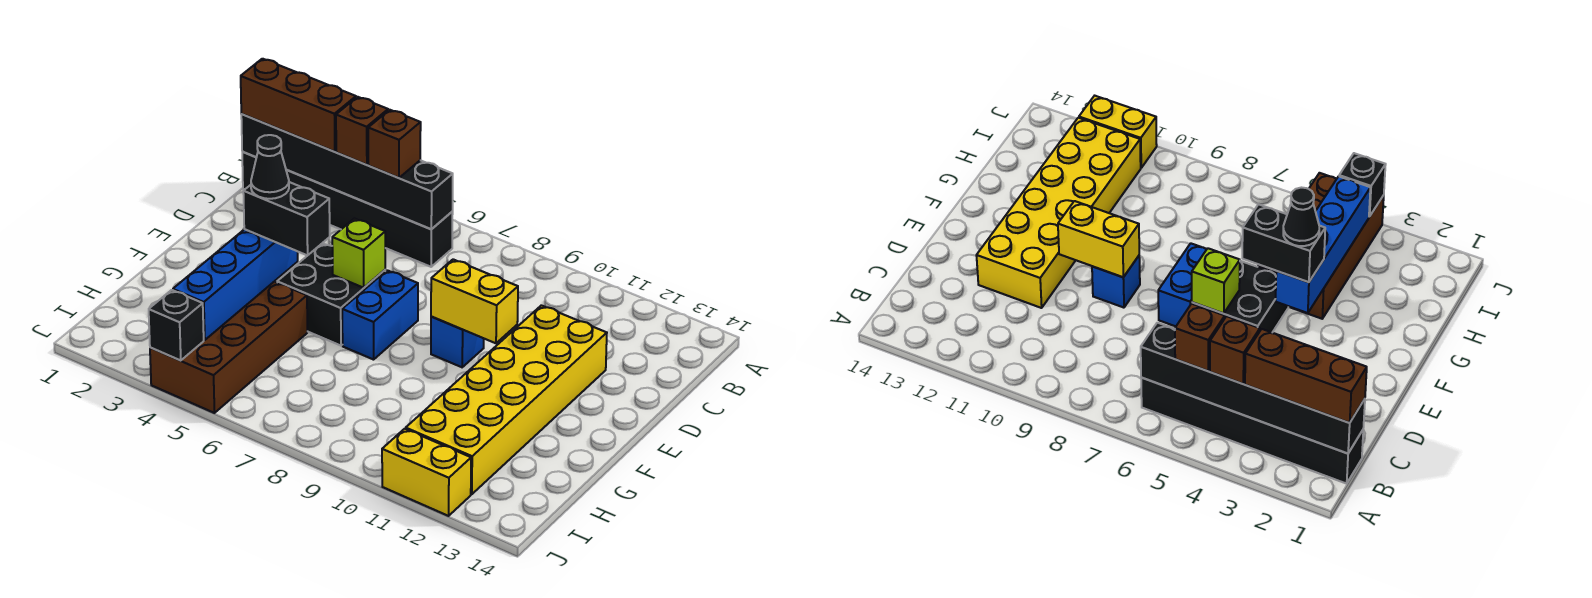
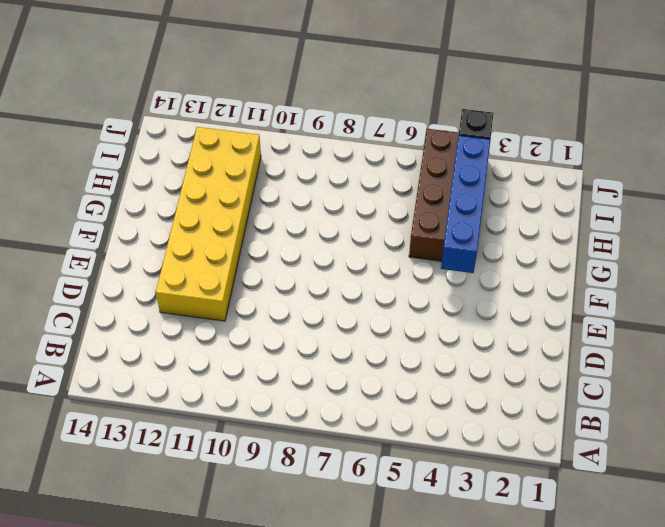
none -> black 1x6 brick [242,152,453,267]
none -> black 2x2 brick [277,243,385,346]
none -> blue 1x2 brick [342,270,418,360]

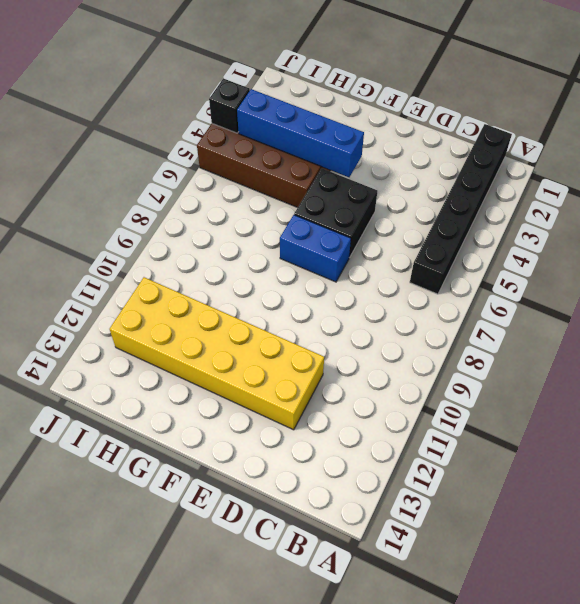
none -> blue 1x1 brick [431,317,484,367]
none -> yellow 1x2 brick [382,429,471,516]
none -> black 1x6 brick [241,114,453,229]

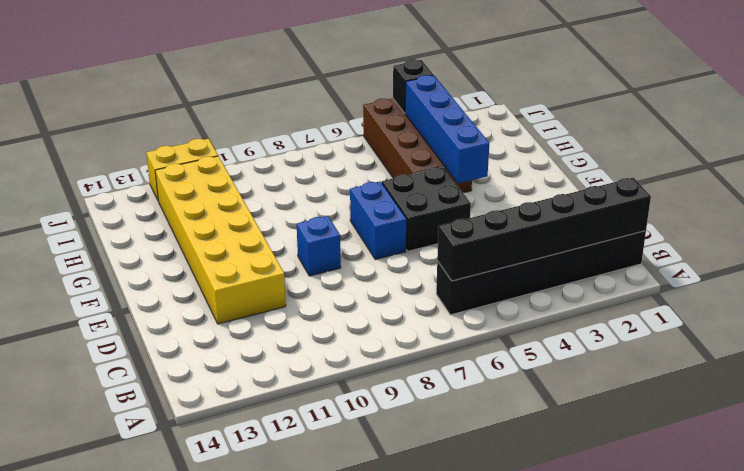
none -> lime 1x1 brick [332,219,385,288]
none -> yellow 1x2 brick [431,259,518,343]
none -> brown 1x3 brick [241,59,356,152]

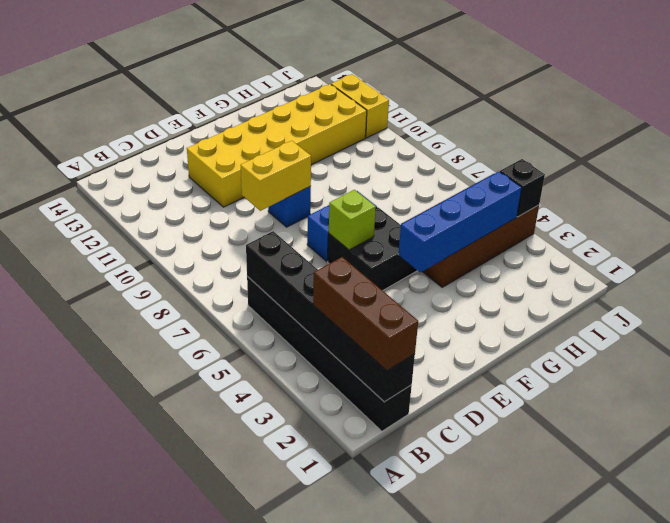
yellow 1x2 brick [241,141,311,211] -> yellow 1x2 brick turned to [431,259,518,343]
none -> brown 1x1 brick [336,97,388,165]
none -> brown 1x1 brick [368,110,421,178]
none -> black 1x2 brick [243,182,330,256]

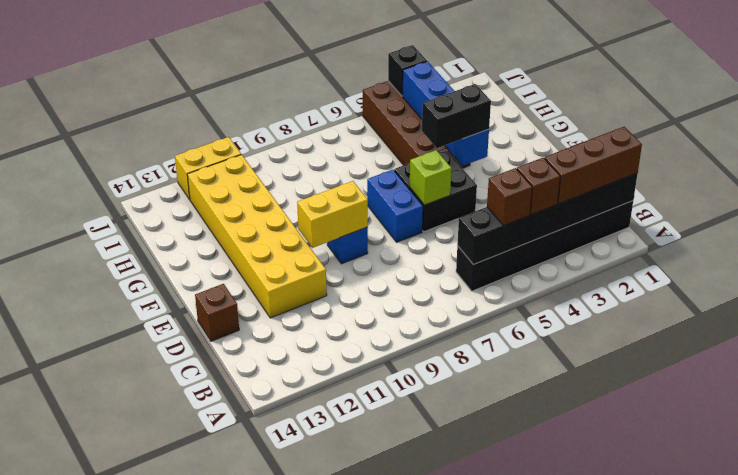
brown 1x1 brick [195,284,239,341] -> none
none -> black 1x1 cone [251,135,289,199]

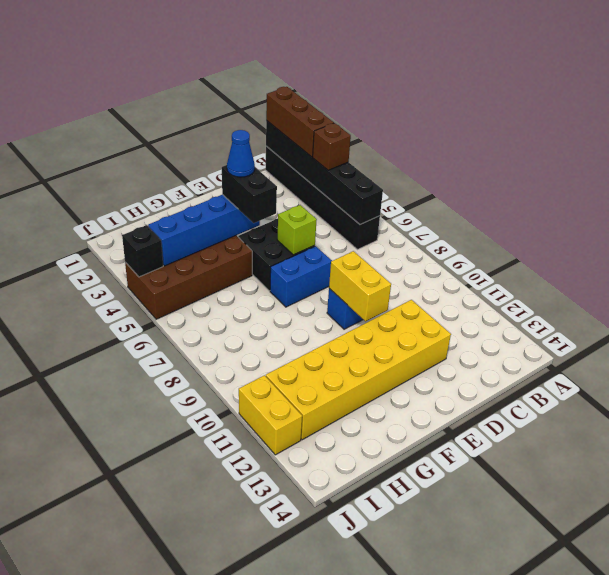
blue 1x1 cone [227,130,255,177] -> black 1x1 cone [251,135,289,199]
none -> brown 1x1 brick [368,110,421,178]

